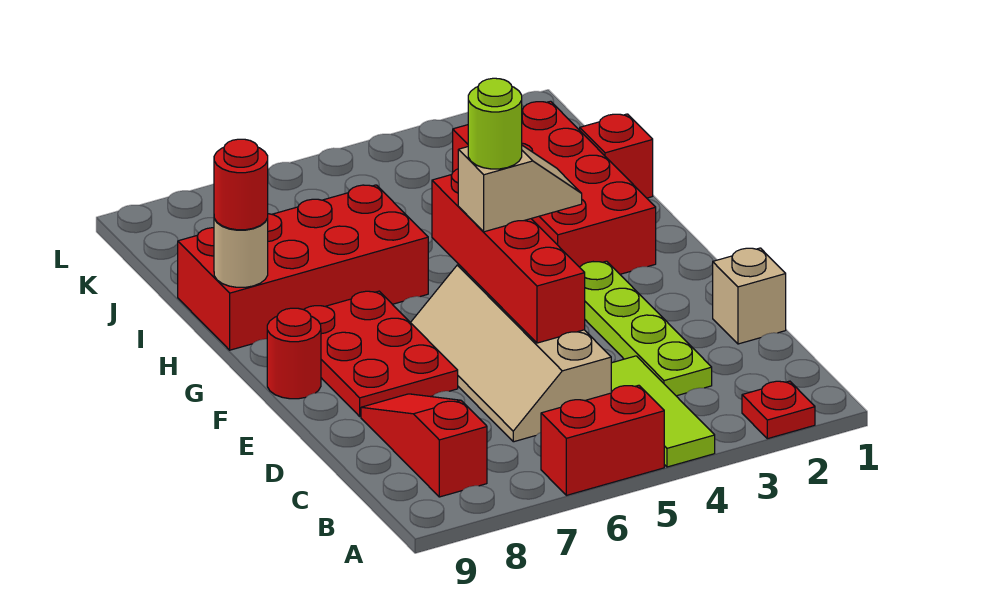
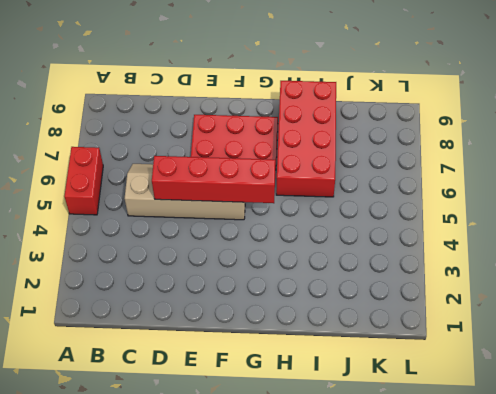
none -> red 1x1 plate [742,381,815,439]
none -> lime 1x3 tile [611,356,715,467]
none -> red 1x3 slope [361,394,487,497]

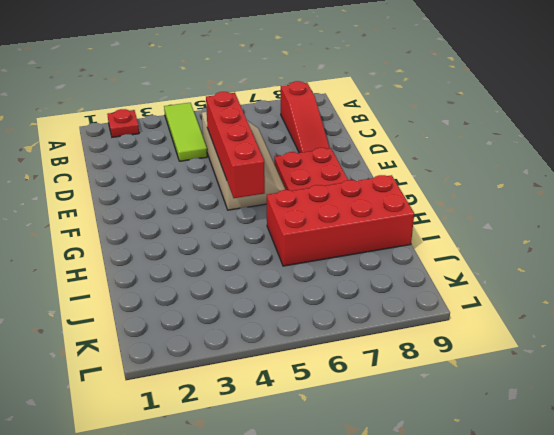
none -> red 1x2 brick [541,385,664,495]
none -> lime 1x4 plate [580,261,712,396]
none -> tan 1x1 brick [713,248,786,344]

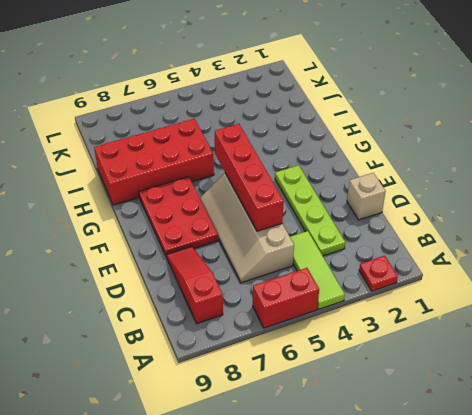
none -> red 1x1 round brick [267,308,321,399]
none -> red 2x4 brick [453,101,656,274]
none -> red 1x1 brick [580,114,653,198]

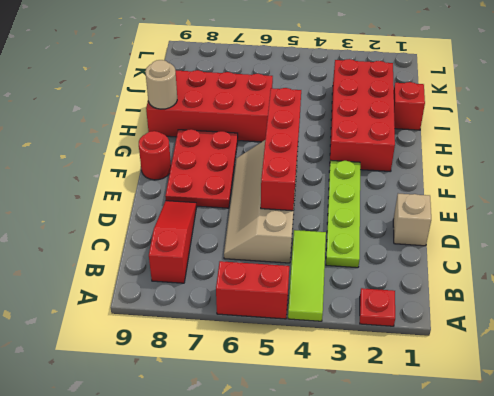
none -> tan 1x2 slope [458,145,582,232]
none -> red 1x1 round brick [214,139,268,230]
none -> lime 1x1 round brick [468,78,522,169]

